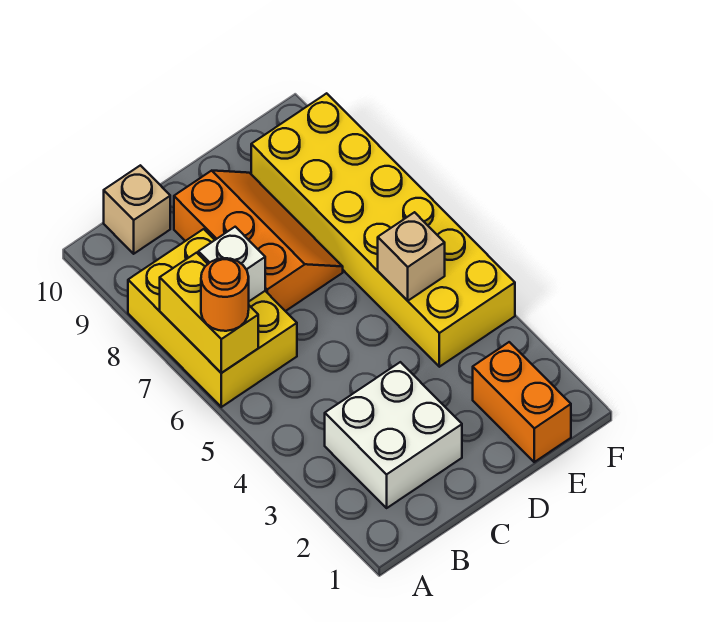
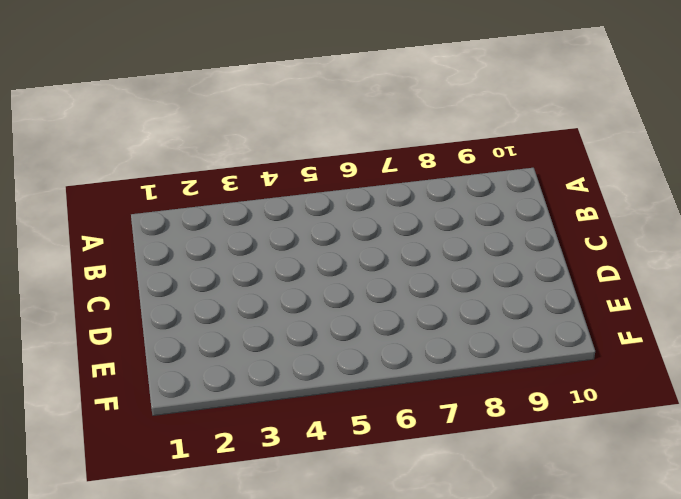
none -> yellow 2x3 brick [128,229,297,407]
none -> white 2x2 brick [325,362,462,508]

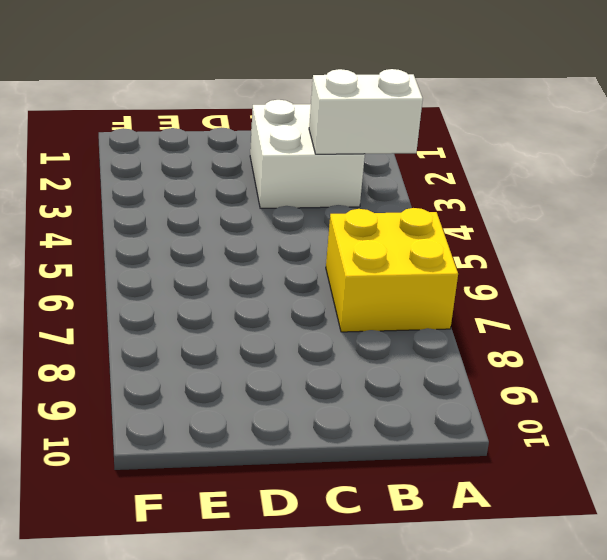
white 1x2 brick [309,69,423,154] -> none
yellow 2x2 brick [326,208,458,332] -> yellow 2x3 brick [128,229,297,407]
none -> tan 1x1 brick [104,165,170,254]
none -> orange 2x3 slope [174,171,343,311]

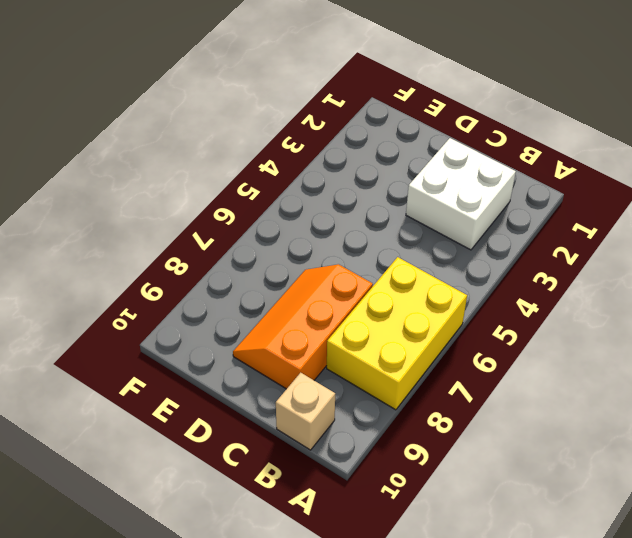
none -> orange 1x2 brick [473,342,571,462]
none -> yellow 2x6 brick [251,93,515,367]

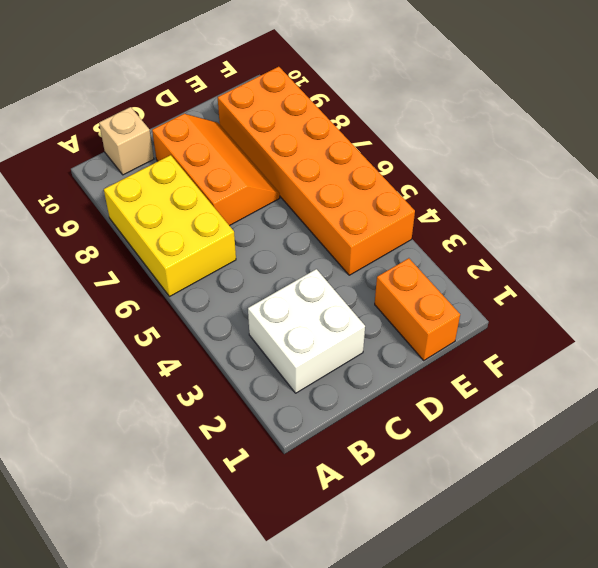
orange 2x6 brick [218,67,415,275] -> yellow 2x6 brick [251,93,515,367]
none -> yellow 1x2 brick [160,253,258,373]
none -> white 1x1 brick [198,227,265,301]

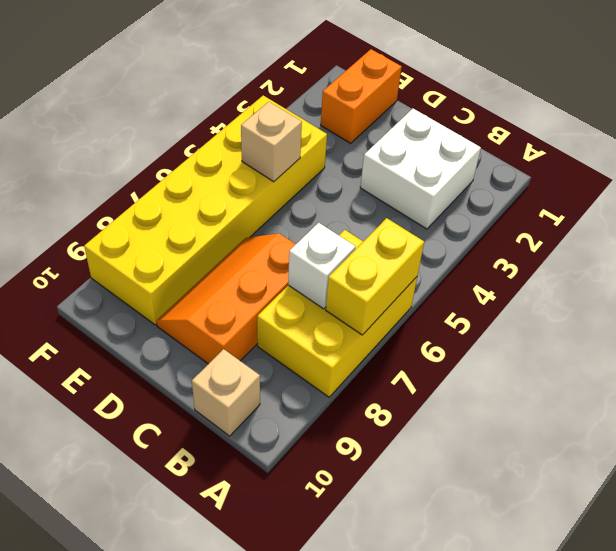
none -> orange 1x1 round brick [201,258,249,331]

